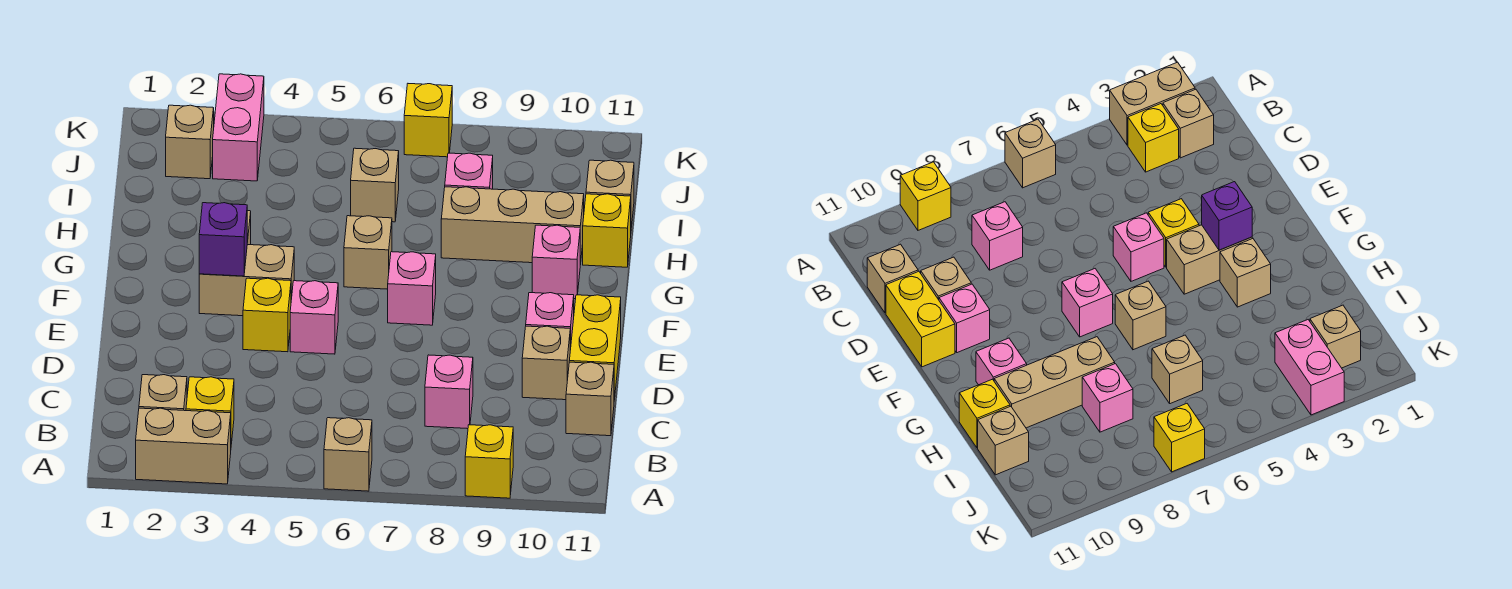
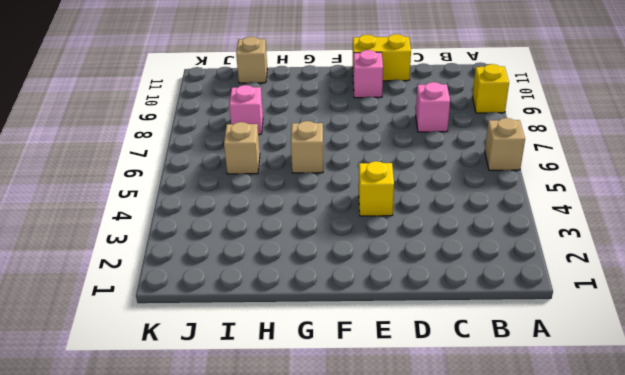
none -> tan 1x2 brick [136,408,231,484]
none -> tan 1x1 brick [139,375,187,411]
none -> yellow 1x1 brick [186,377,234,444]

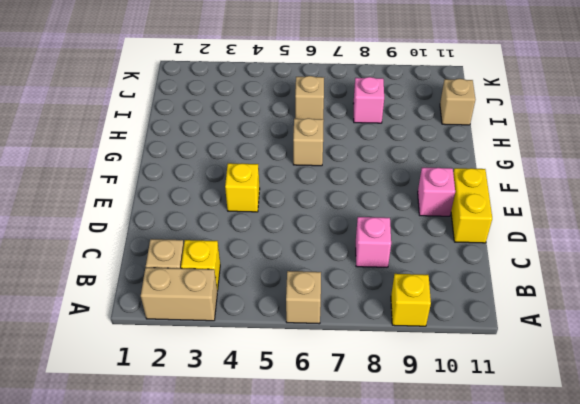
none -> tan 1x1 brick [566,362,614,436]
none -> tan 1x1 brick [522,326,570,400]
none -> pink 1x1 brick [290,281,338,354]

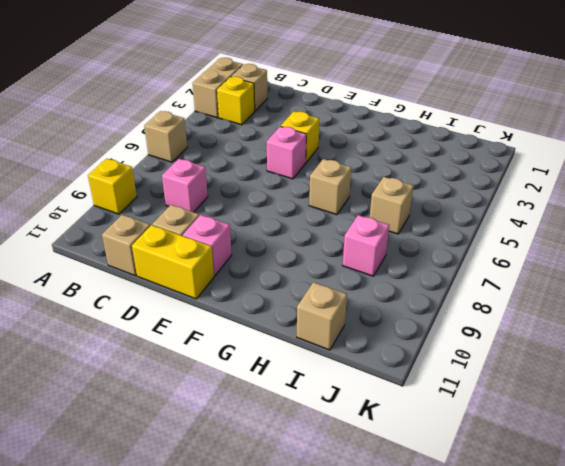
none -> tan 1x2 brick [199,245,294,316]
none -> pink 1x1 brick [388,252,436,325]
none -> tan 1x1 brick [1220,238,1271,307]

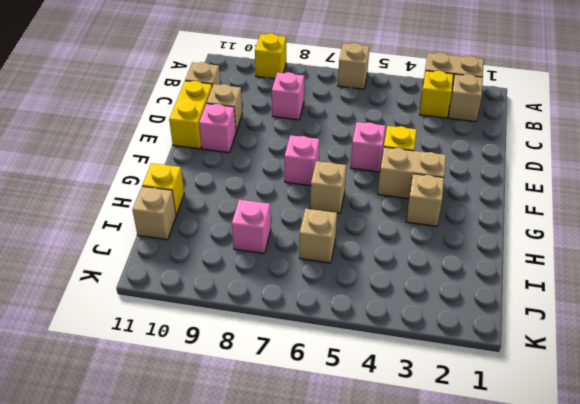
none -> pink 1x1 brick [532,225,580,299]
none -> tan 1x3 brick [441,187,584,265]
none -> tan 1x1 brick [166,105,214,179]

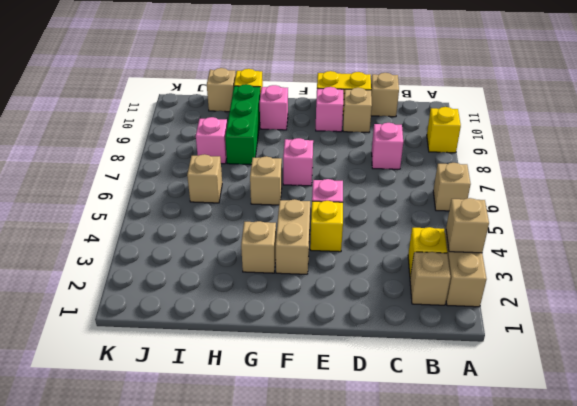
tan 1x1 brick [446,198,489,253] -> tan 1x1 brick moved to [166,105,214,179]
green 1x3 brick [225,84,260,165] -> tan 1x3 brick [441,187,584,265]
none -> pink 1x2 brick [213,74,264,181]
none -> yellow 1x1 brick [404,84,452,157]
none -> purple 1x1 brick [199,203,247,276]

